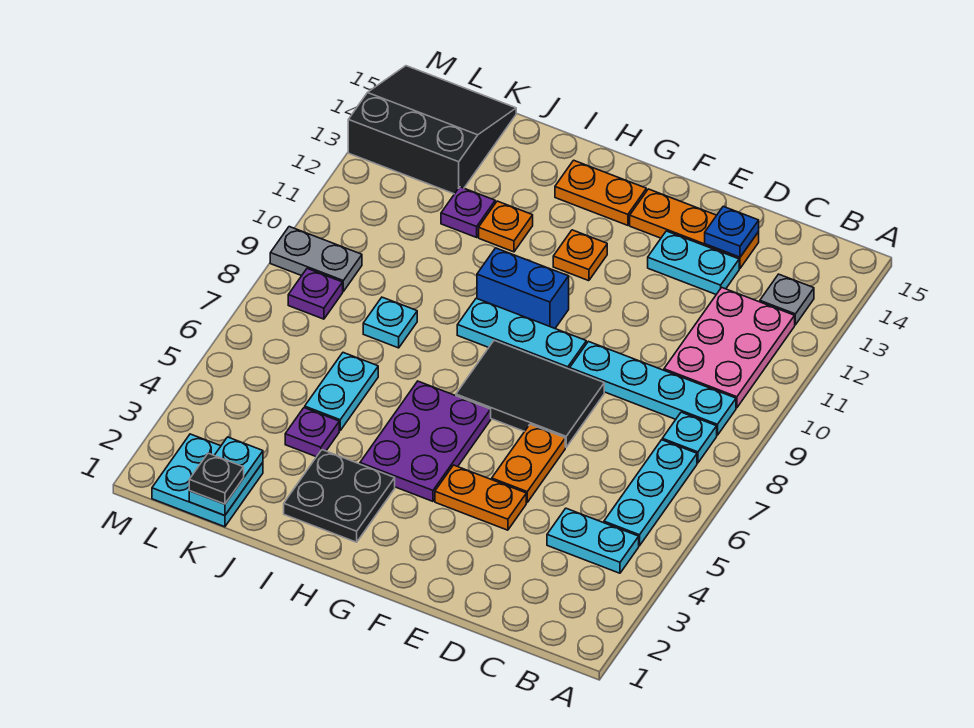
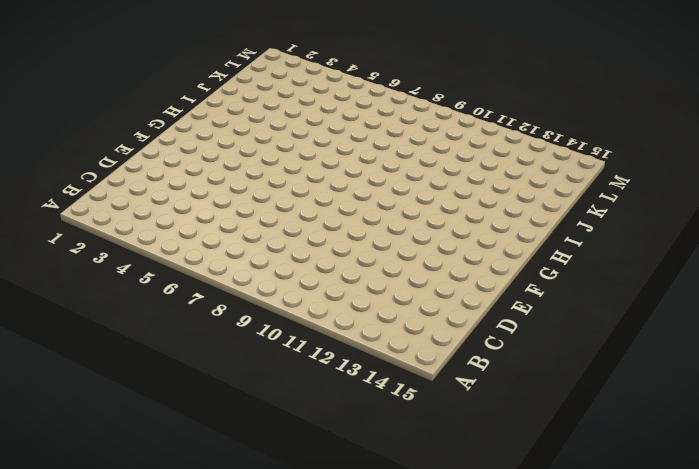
none -> cyan 1x2 plate [547,508,639,573]
none -> cyan 1x3 plate [604,440,697,546]
none -> cyan 1x1 plate [662,412,717,463]

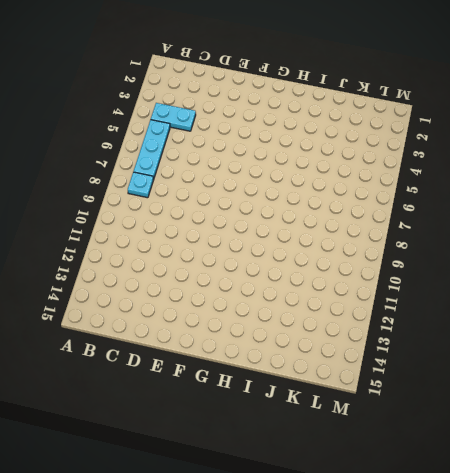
none -> cyan 1x4 plate [570,341,736,435]
none -> pink 2x3 plate [664,287,795,408]
none -> grey 1x1 plate [760,274,814,325]

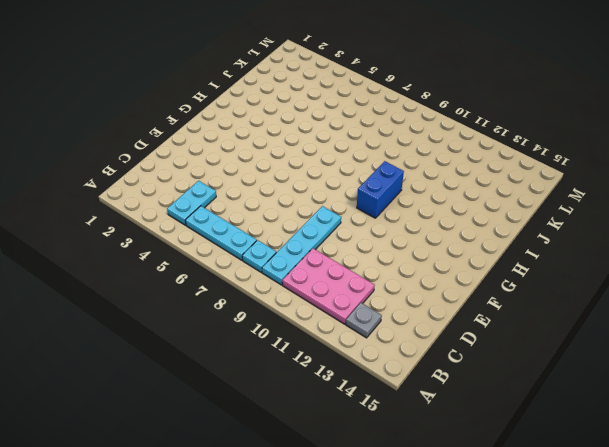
none -> cyan 1x2 plate [648,231,739,294]
none -> orange 1x3 plate [630,189,759,268]
none -> orange 1x2 plate [435,465,526,530]

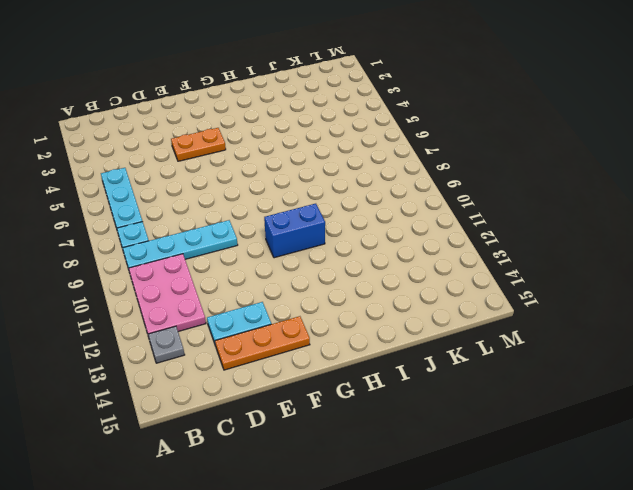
none -> cyan 1x2 plate [547,508,639,573]
none -> orange 1x2 plate [492,424,565,502]
none -> black 2x3 tile [456,340,604,447]

